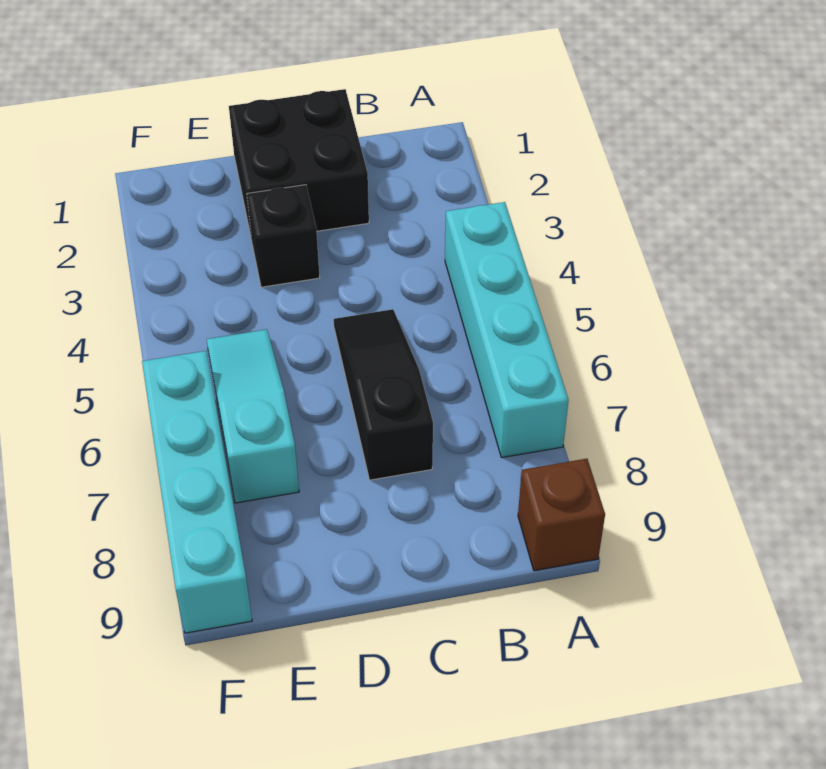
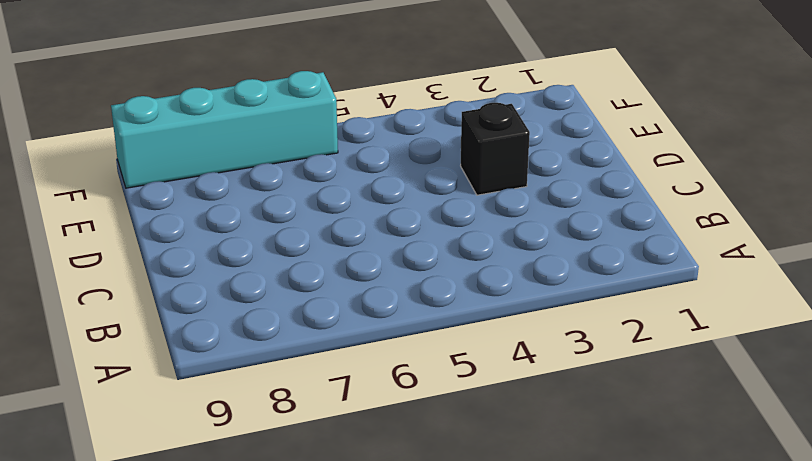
none -> cyan 1x4 brick [445,202,569,458]
none -> brown 1x1 brick [518,459,605,571]

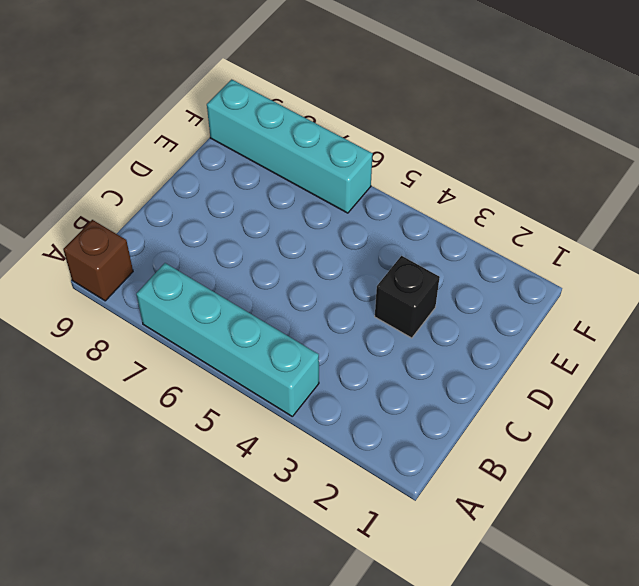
none -> black 2x2 brick [229,89,369,240]
none -> black 1x3 slope [334,309,433,480]

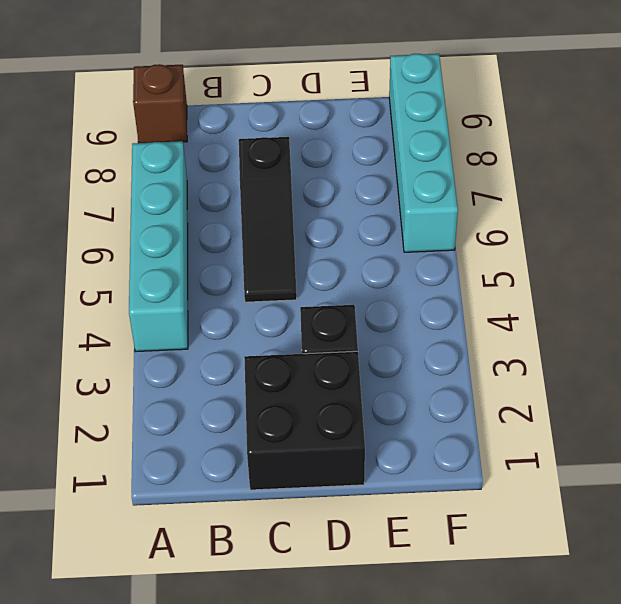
none -> cyan 1x3 slope [207,329,299,503]

